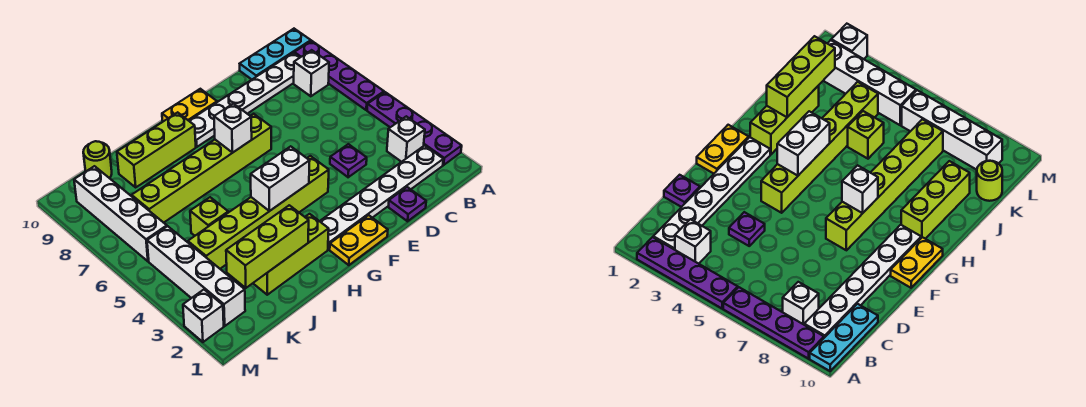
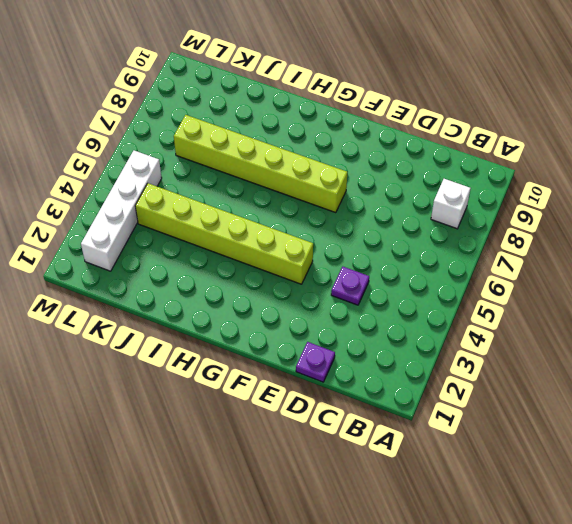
none -> purple 1x4 plate [367,92,462,165]
none -> purple 1x4 plate [294,41,384,110]
none -> cyan 1x3 plate [240,29,311,79]

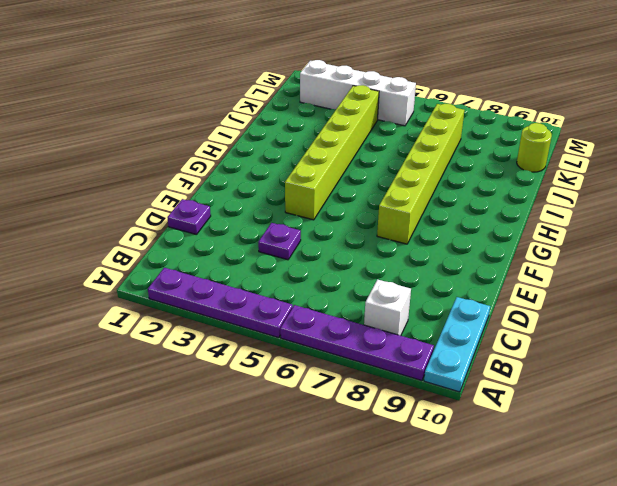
none -> white 1x6 plate [320,146,443,249]
none -> white 1x1 brick [387,116,425,162]
none -> white 1x6 plate [189,53,300,147]

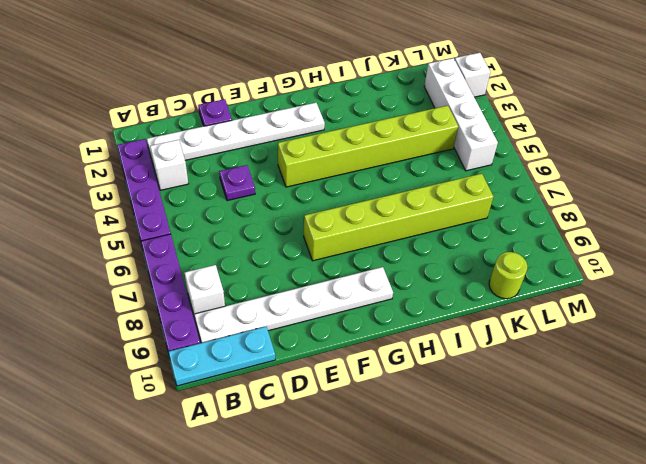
none -> yellow 1x2 plate [330,215,388,265]
none -> yellow 1x2 plate [162,89,217,121]
none -> lime 1x3 brick [253,214,329,295]

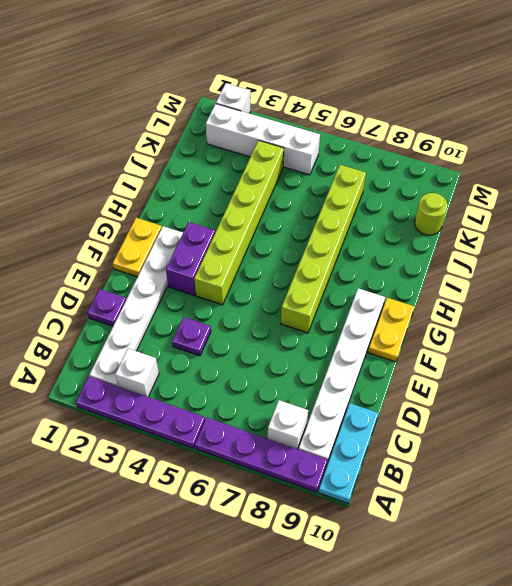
purple 1x2 brick [166,222,215,296] -> none
none -> lime 1x3 brick [253,214,329,295]
none -> lime 1x3 brick [117,112,196,187]
none -> lime 1x1 brick [190,197,228,236]

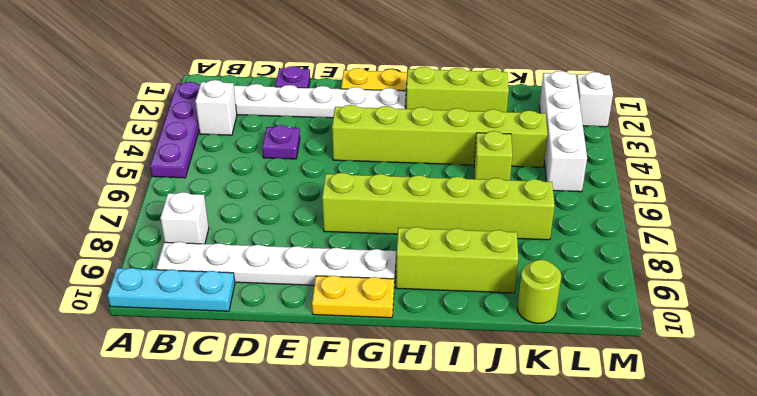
none -> purple 1x4 plate [294,41,384,110]
none -> white 1x4 brick [74,166,167,261]
none -> white 1x2 brick [251,146,310,211]

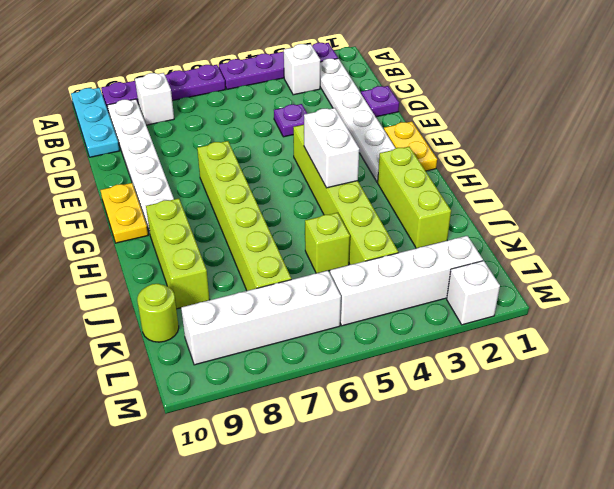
none -> white 1x1 brick [214,104,252,153]
none -> lime 1x3 brick [226,205,309,288]

